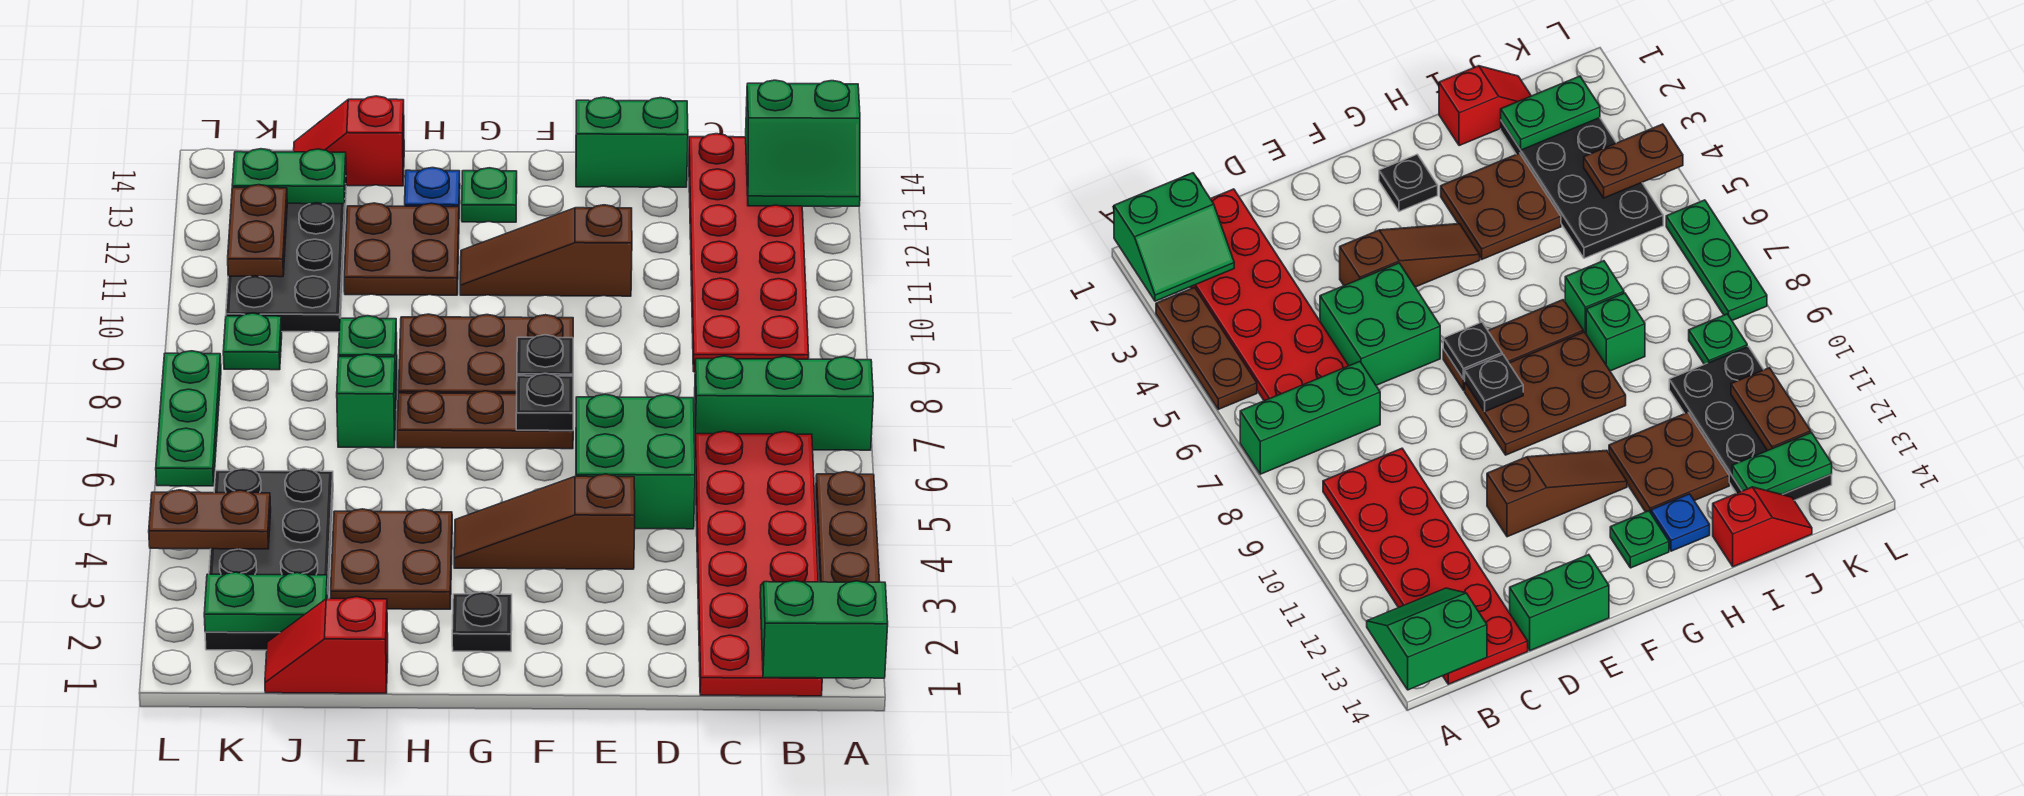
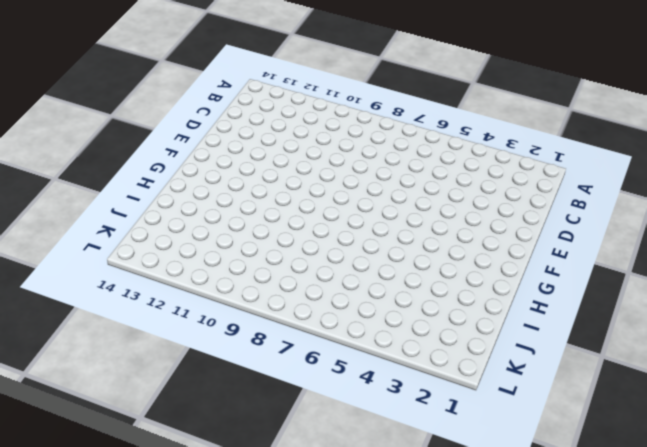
none -> brown 1x3 plate [816,472,880,582]
none -> green 1x3 brick [694,356,873,450]
none -> red 2x6 plate [695,431,822,696]
none -> red 2x6 plate [689,134,809,372]

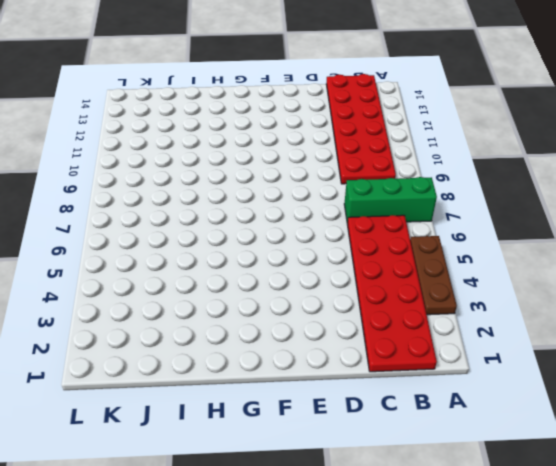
none -> green 2x2 brick [576,394,695,529]
none -> green 1x2 brick [576,97,688,187]
none -> brown 1x3 slope [454,474,635,569]
none -> brown 1x3 slope [460,205,632,296]

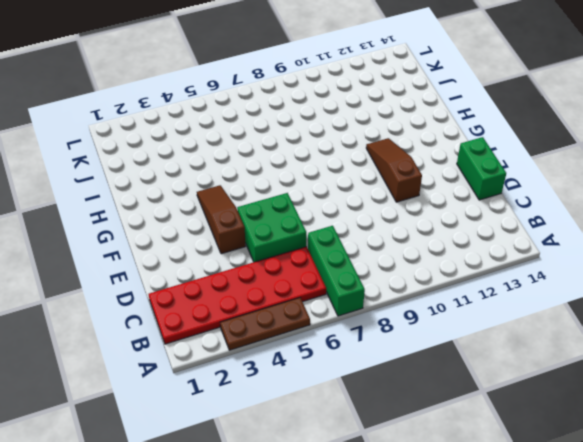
none -> red 2x6 plate [689,134,809,372]
none -> brown 1x3 plate [397,391,573,449]
none -> brown 2x3 plate [398,314,573,394]
none -> black 1x1 plate [452,592,512,652]

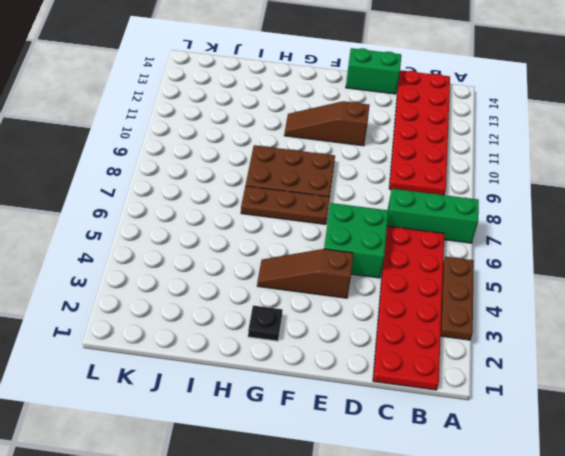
none -> green 1x1 plate [462,168,517,222]
none -> brown 2x2 plate [331,509,452,609]
none -> brown 2x2 plate [344,203,459,295]
none -> blue 1x1 plate [405,168,460,207]

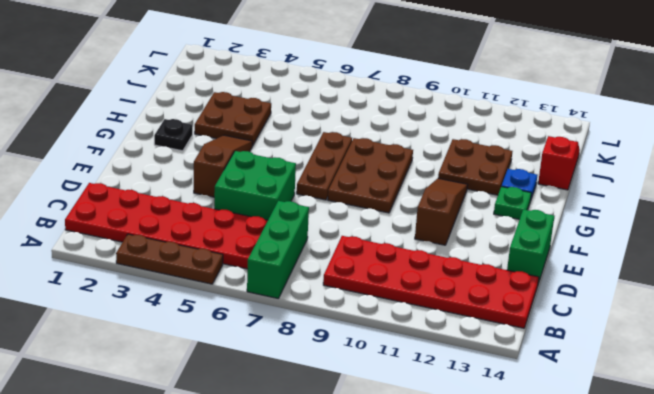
none -> red 1x2 slope [265,597,388,693]
none -> green 1x1 brick [337,354,396,448]
none -> green 1x1 brick [338,316,397,390]
none -> black 2x4 plate [205,468,333,650]

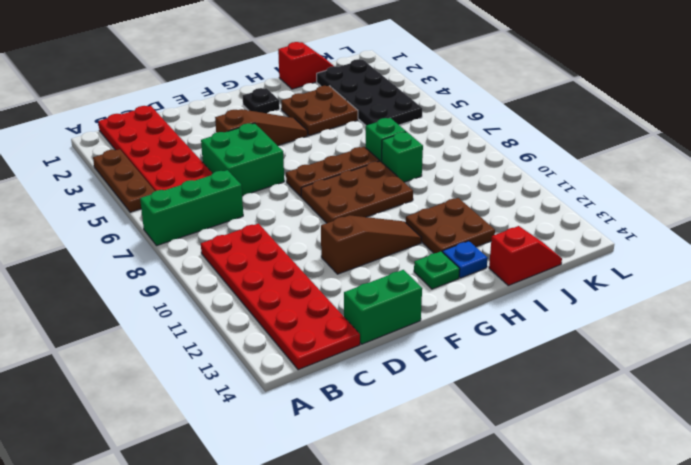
none -> black 2x4 plate [226,184,346,332]
none -> green 1x1 plate [223,313,282,370]
none -> green 1x3 plate [156,351,221,486]
none -> green 2x2 slope [760,581,888,678]

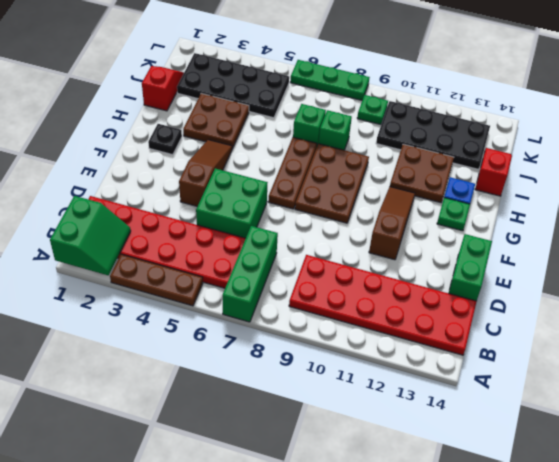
none -> green 2x2 slope [746,80,860,206]
none -> black 1x1 plate [516,373,573,431]
none -> black 1x1 plate [517,335,573,376]
none -> green 1x2 plate [204,572,328,632]

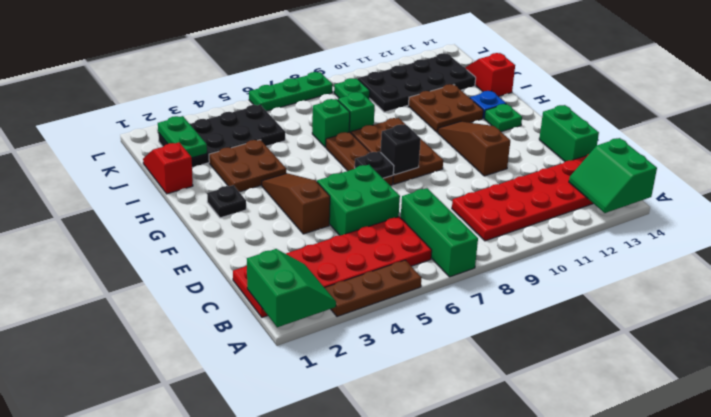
black 1x1 brick [381,124,421,175] -> black 1x1 plate [517,335,573,376]
none -> green 1x2 plate [232,149,346,204]
none -> brown 1x2 plate [149,490,271,549]
none -> brown 1x2 plate [228,185,287,277]

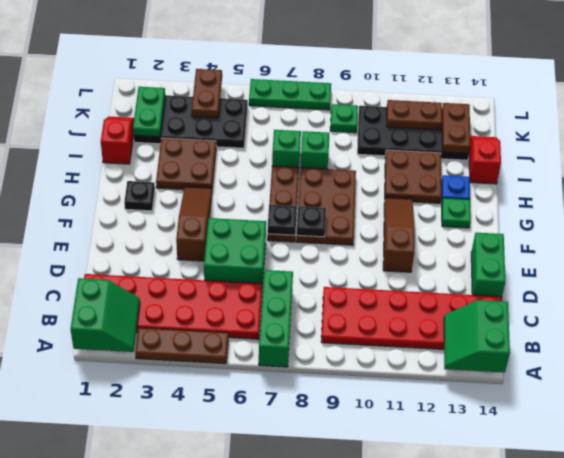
brown 1x2 plate [442,103,470,153] -> green 1x2 plate [232,149,346,204]

